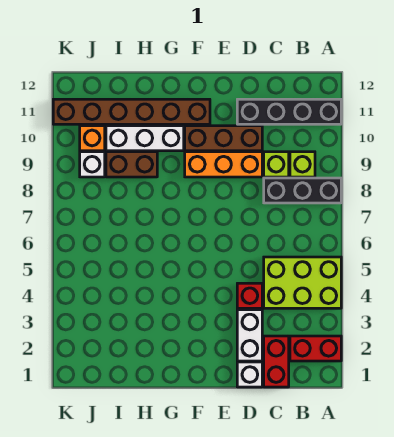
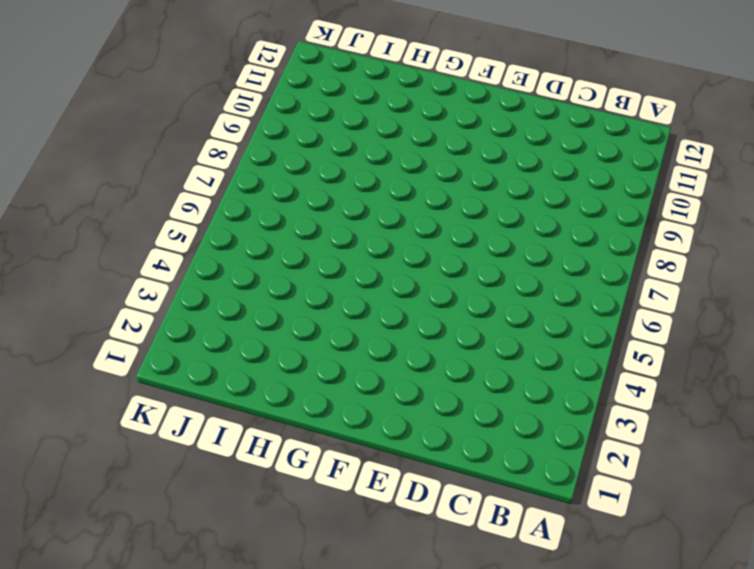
none -> red 1x2 brick [290,336,341,361]
none -> lime 2x3 brick [264,257,341,308]
none -> black 1x3 brick [264,178,341,203]

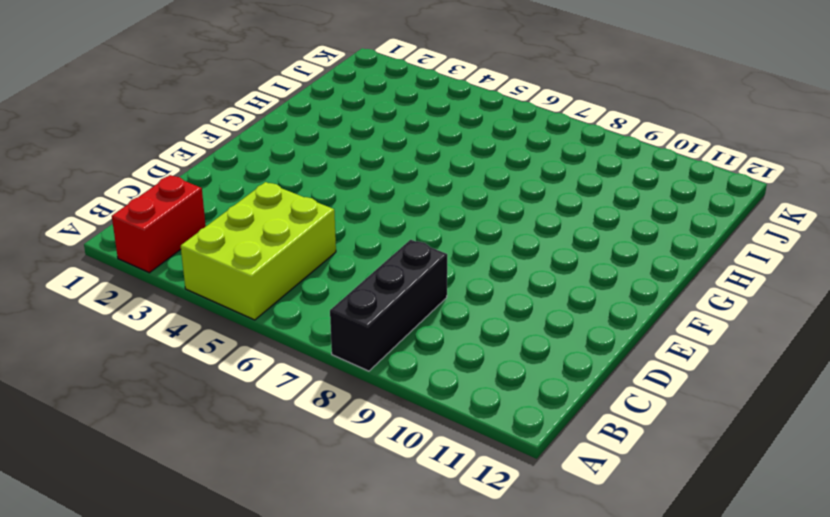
none -> black 1x4 brick [237,99,341,124]
none -> lime 1x1 brick [290,152,315,177]
none -> red 1x2 brick [264,336,289,387]

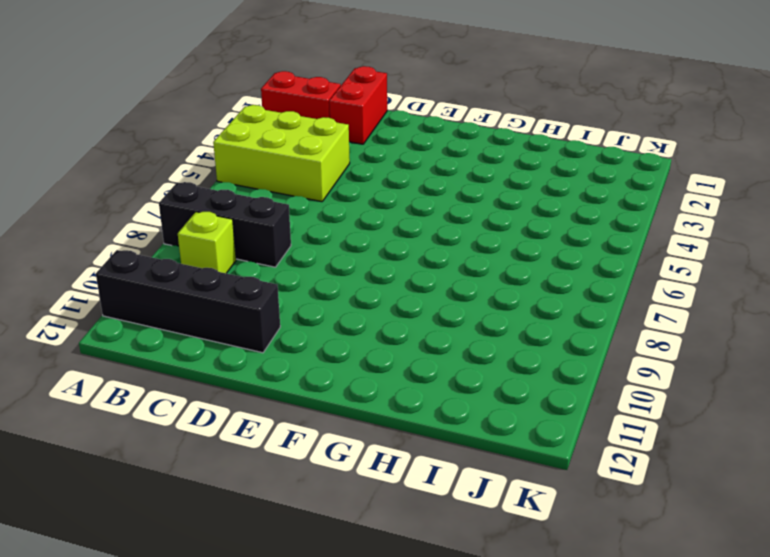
none -> lime 1x1 brick [264,152,289,177]
none -> white 1x1 brick [237,362,262,387]
none -> white 1x2 brick [237,310,262,361]

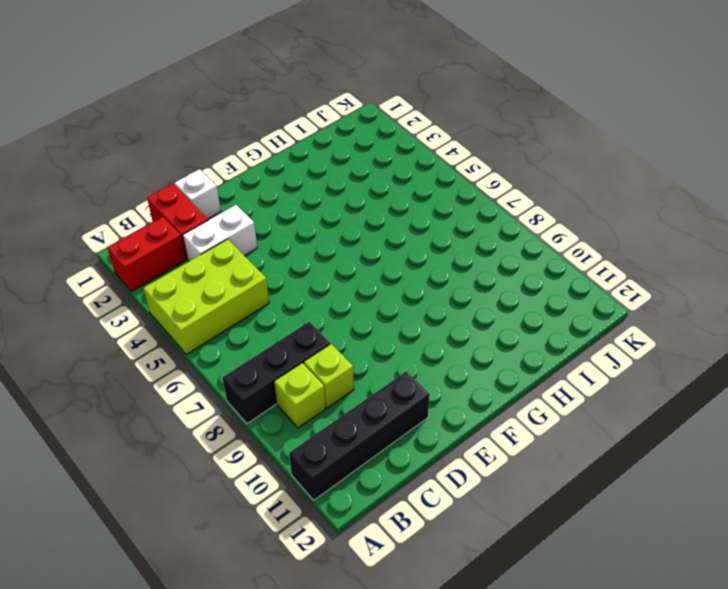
white 1x2 brick [183,205,257,261] -> white 1x2 brick turned to [237,310,262,361]
none -> red 1x1 brick [237,283,262,308]
none -> orange 1x3 brick [185,152,262,177]
none -> brown 1x3 brick [185,126,262,151]

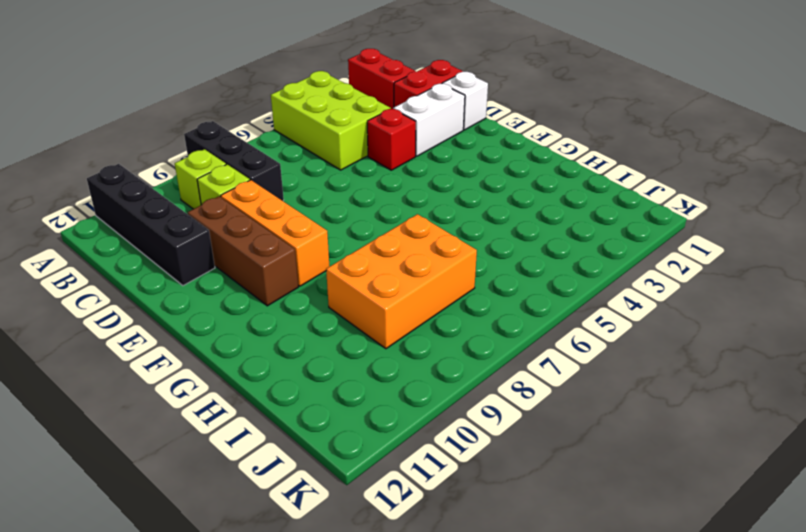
orange 2x3 brick [326,214,477,349] -> brown 1x2 brick [106,152,157,177]
none -> brown 1x6 brick [53,99,210,124]
none -> white 1x3 brick [106,126,184,151]
none -> white 1x1 brick [80,152,105,177]

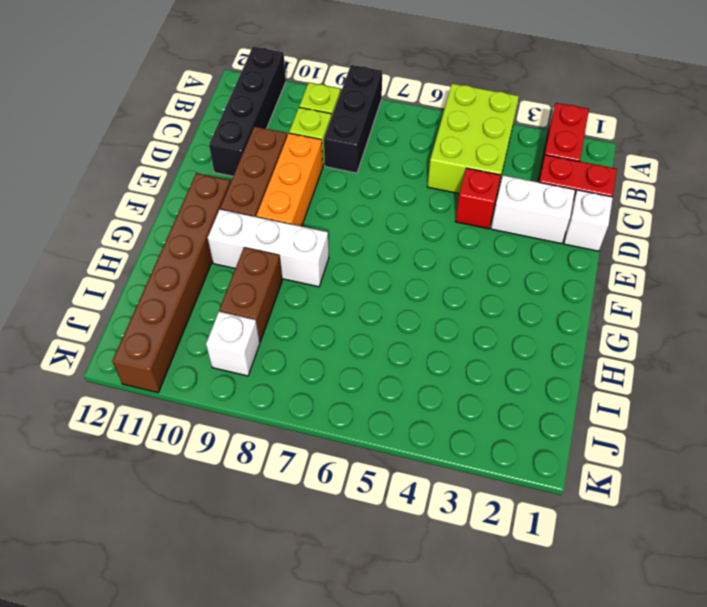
white 1x3 brick [208,209,329,287] -> white 1x3 brick turned to [106,126,184,151]
none -> orange 1x1 brick [80,126,105,151]

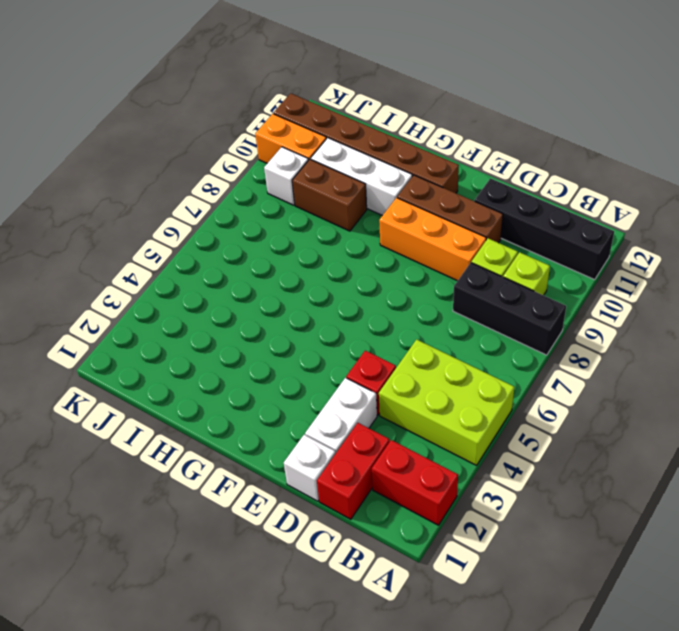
orange 1x2 brick [255,114,326,163] -> orange 1x1 brick [80,126,105,151]

